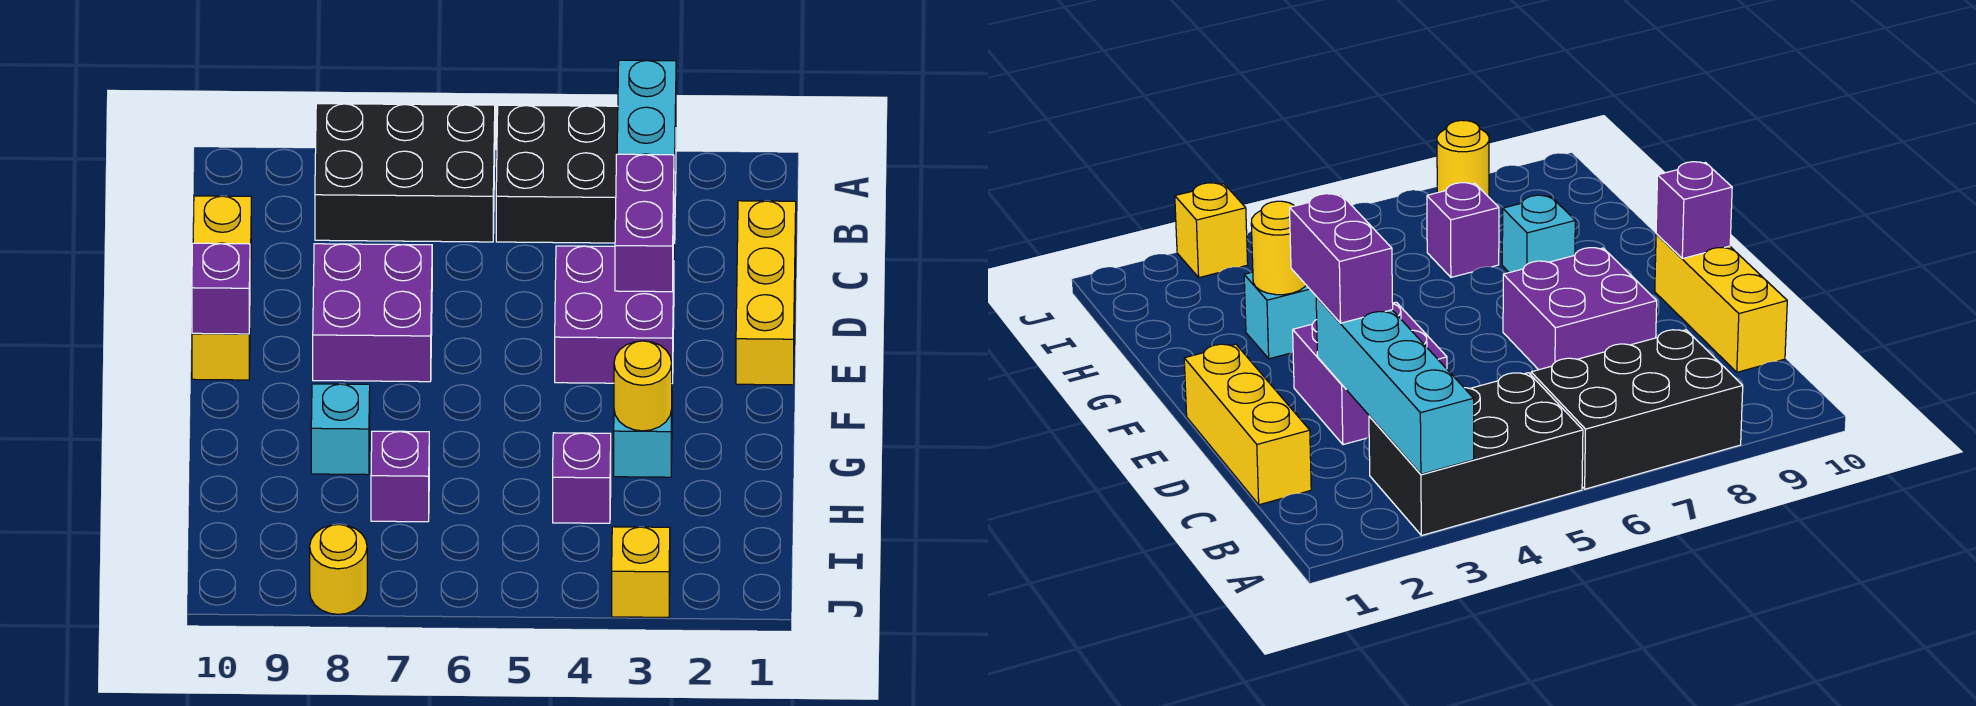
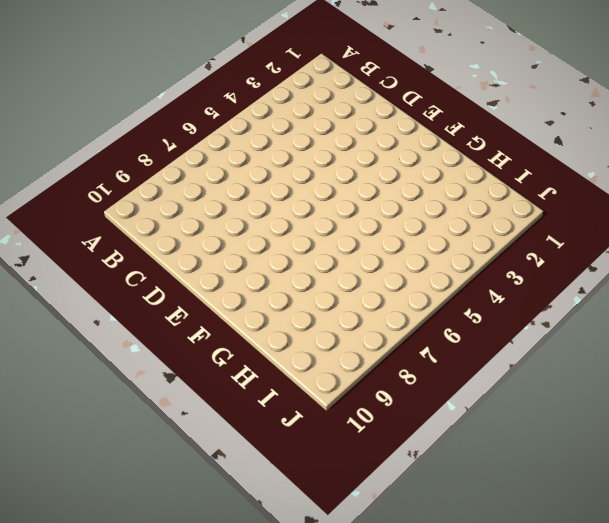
none -> black 2x3 brick [496,105,676,243]
none -> black 2x3 brick [315,104,495,242]
none -> yellow 1x3 brick [736,201,796,385]

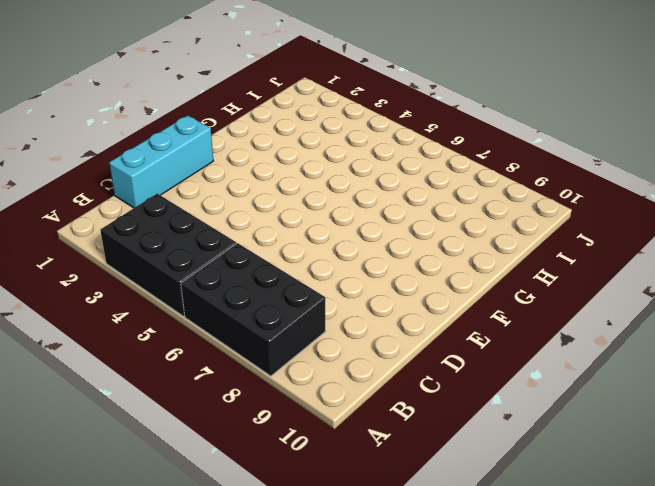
cyan 1x3 brick [109,115,213,208] -> yellow 1x3 brick [736,201,796,385]
none -> yellow 1x3 brick [192,196,251,380]
none -> purple 2x2 brick [555,246,674,383]
none -> purple 2x2 brick [313,244,432,382]

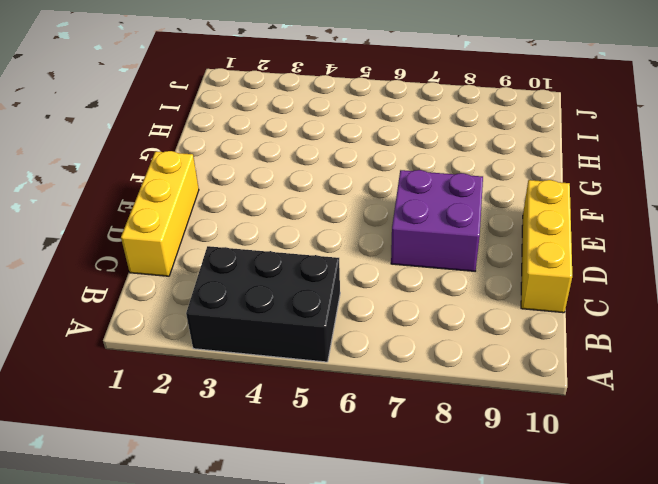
none -> black 2x3 brick [315,104,495,242]
none -> purple 2x2 brick [555,246,674,383]
none -> cyan 1x1 brick [614,410,672,477]

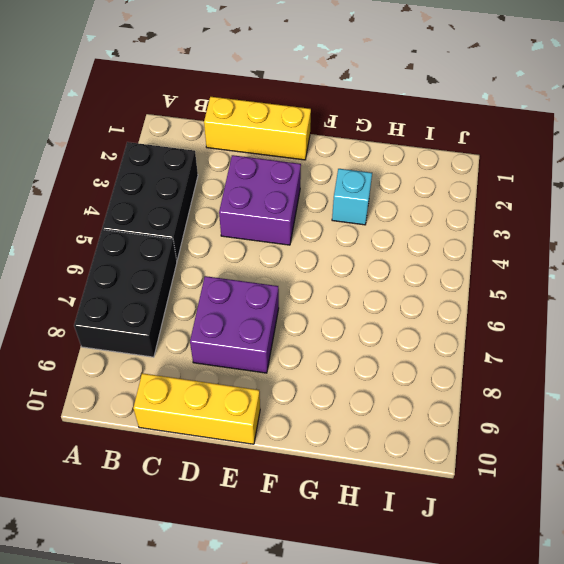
none -> cyan 1x1 brick [311,384,370,475]
none -> purple 1x1 brick [553,433,611,523]
none -> purple 1x1 brick [371,431,429,522]

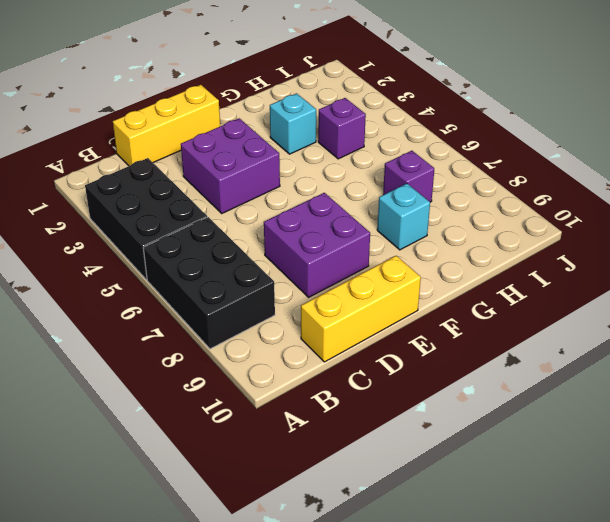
none -> yellow 1x1 brick [612,527,670,617]
none -> yellow 1x1 round brick [310,524,367,614]
none -> cyan 1x4 brick [617,60,676,283]

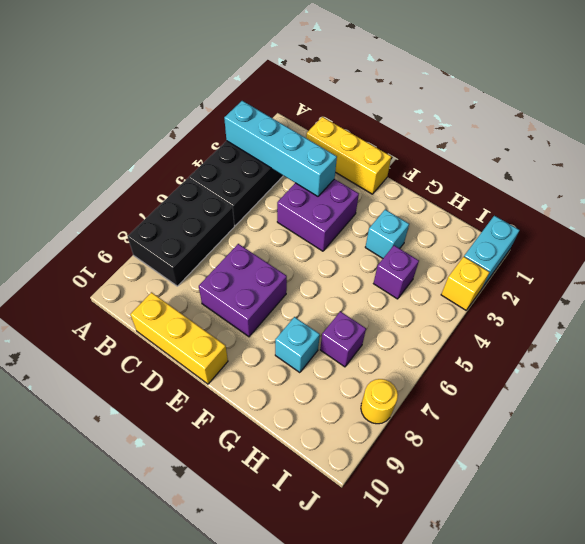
cyan 1x2 brick [464,216,520,288] -> none
none -> purple 1x1 brick [192,243,250,334]
none -> yellow 1x1 round brick [614,341,672,431]
none -> purple 1x2 brick [615,154,674,292]

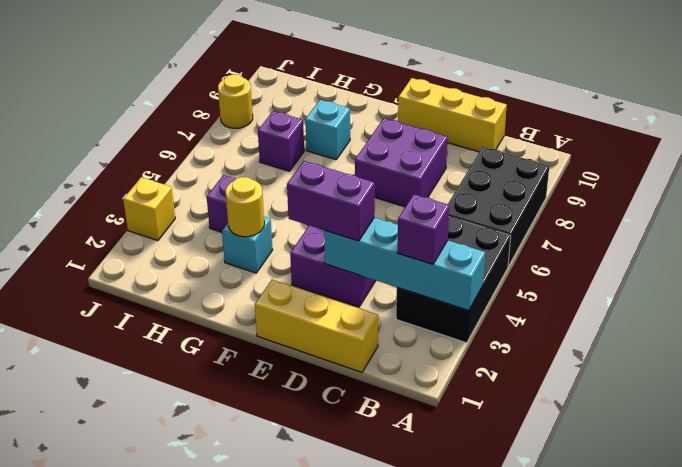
purple 1x1 brick [397,194,450,265] -> purple 1x1 brick moved to [192,243,250,334]

